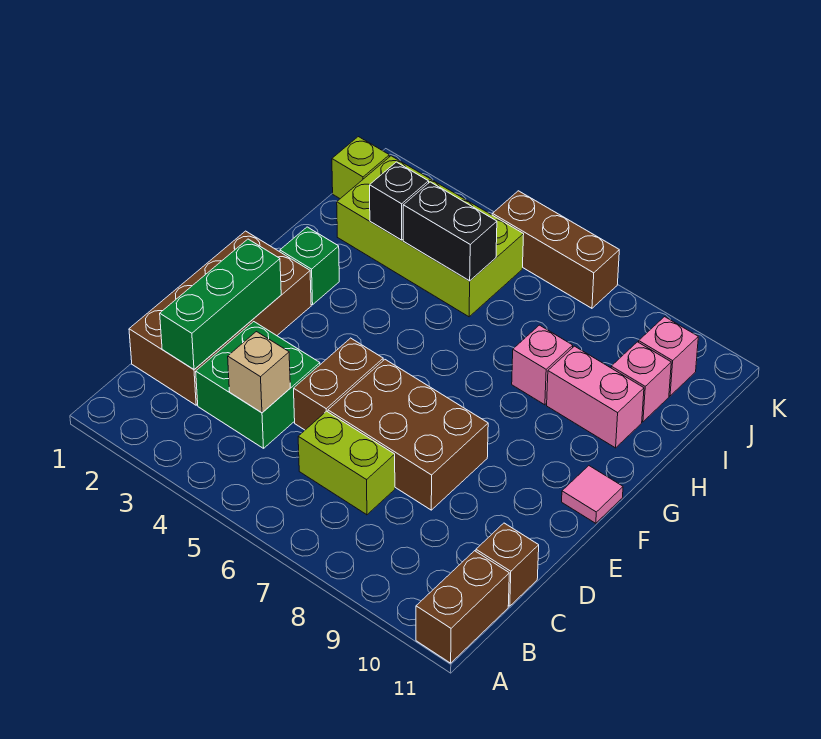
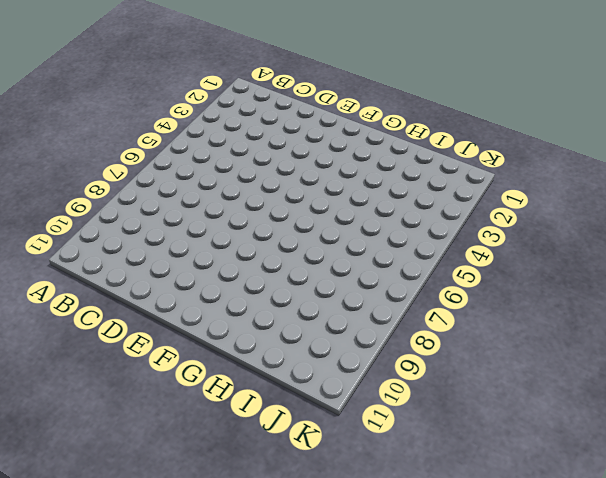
none -> brown 1x2 brick [416,551,509,663]
none -> brown 2x4 brick [129,231,311,405]
none -> green 2x2 brick [196,322,320,448]

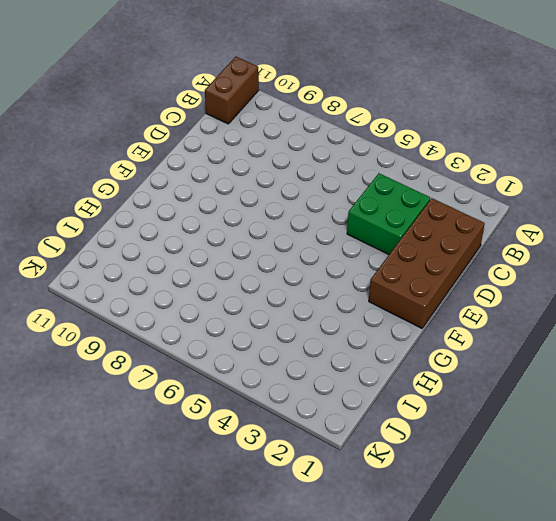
none -> lime 1x2 brick [298,411,395,515]
none -> brown 1x1 brick [476,523,539,606]
none -> brown 1x2 brick [294,338,383,430]

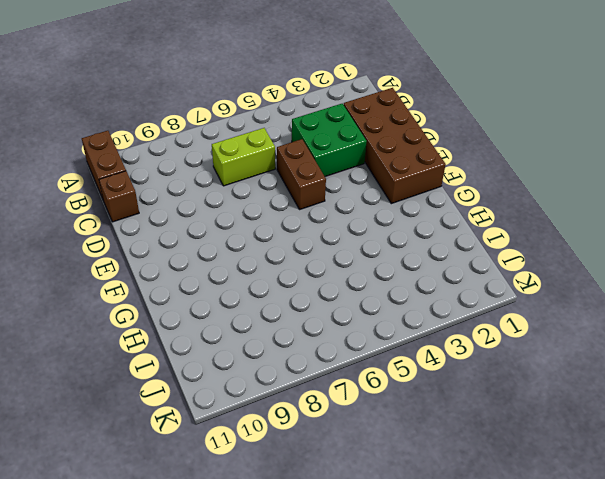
none -> brown 2x3 brick [328,360,488,510]
none -> pink 1x1 tile [562,466,623,523]
none -> green 1x1 brick [280,227,339,305]

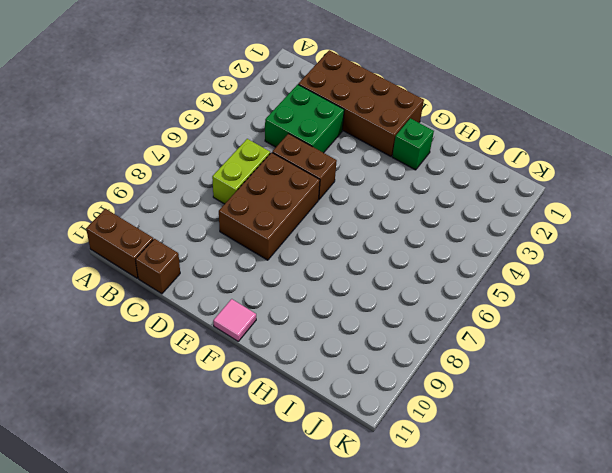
none -> pink 1x1 brick [512,325,573,405]
none -> pink 1x2 brick [547,346,644,448]
none -> lime 2x4 brick [337,156,524,317]

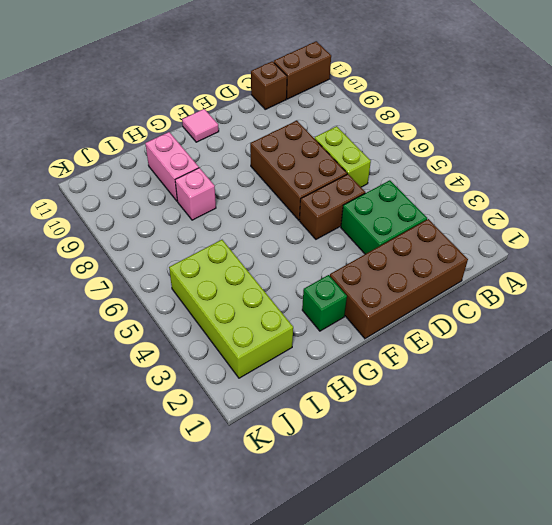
none -> pink 1x1 brick [611,342,671,422]
none -> lime 1x1 brick [332,137,389,199]
none -> pink 1x1 brick [639,317,698,396]

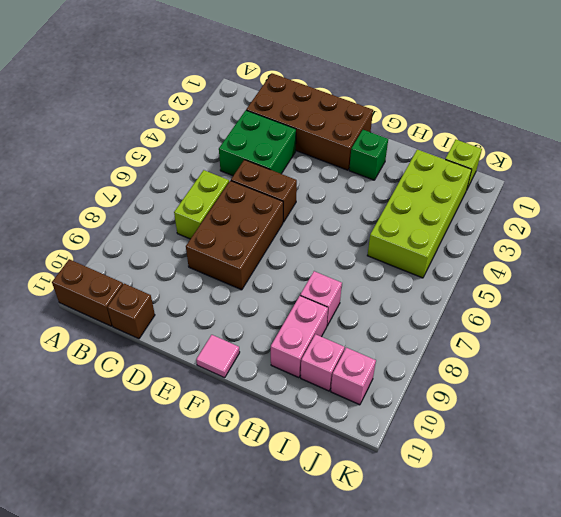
none -> brown 1x3 brick [492,191,619,308]
none -> green 1x3 brick [160,239,281,369]
none -> tan 1x1 brick [228,332,290,413]

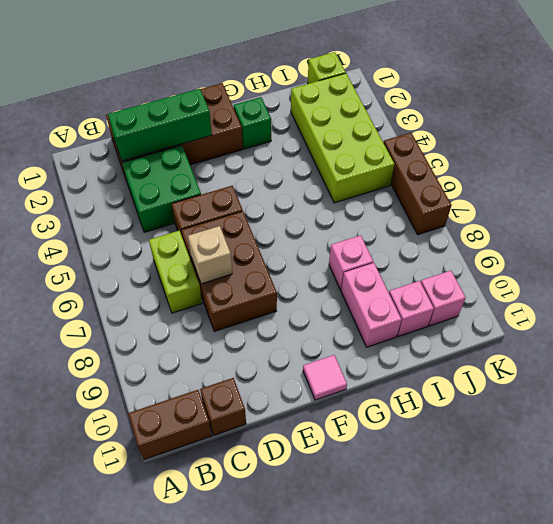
tan 1x1 brick [188,226,232,284] -> tan 1x1 brick moved to [228,332,290,413]
none -> black 1x1 brick [370,162,429,240]
none -> black 1x2 brick [403,182,497,281]

